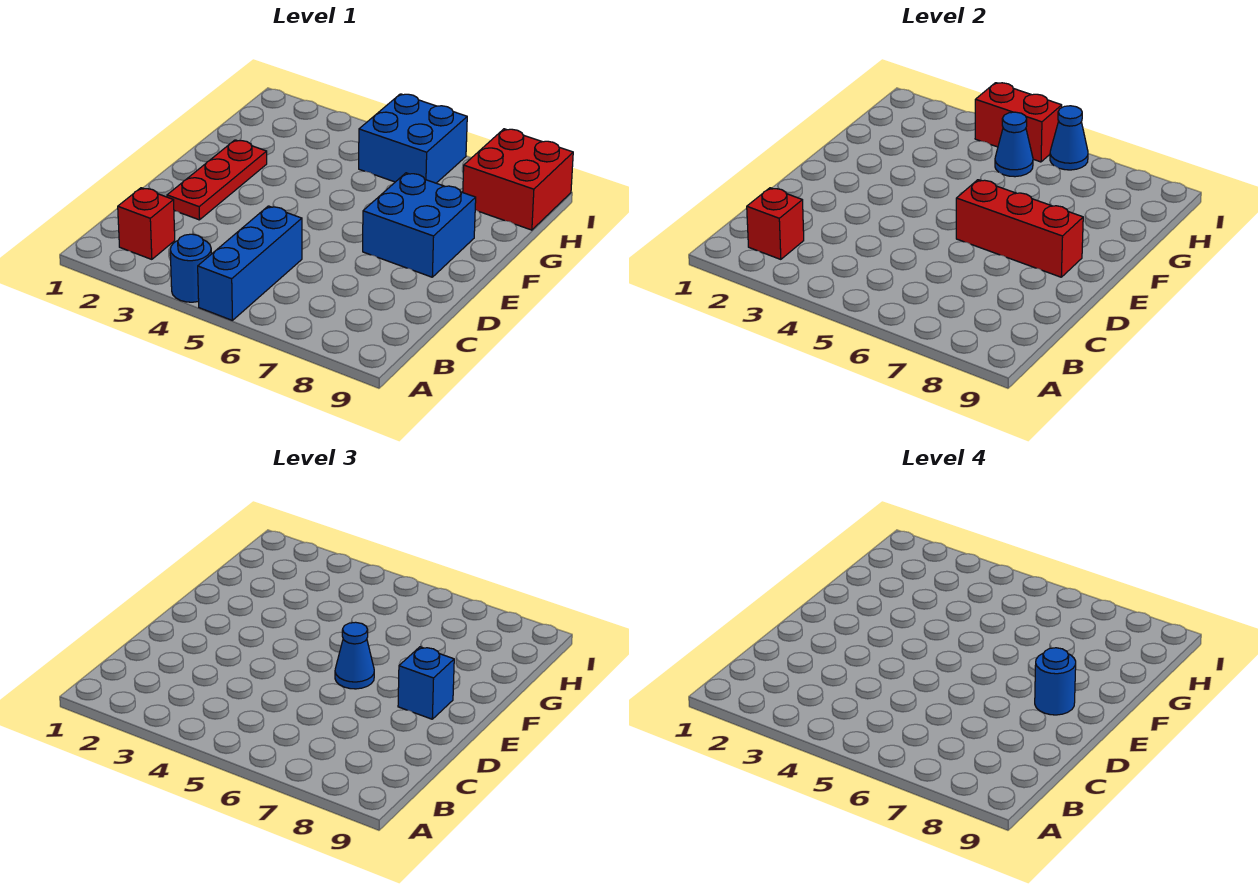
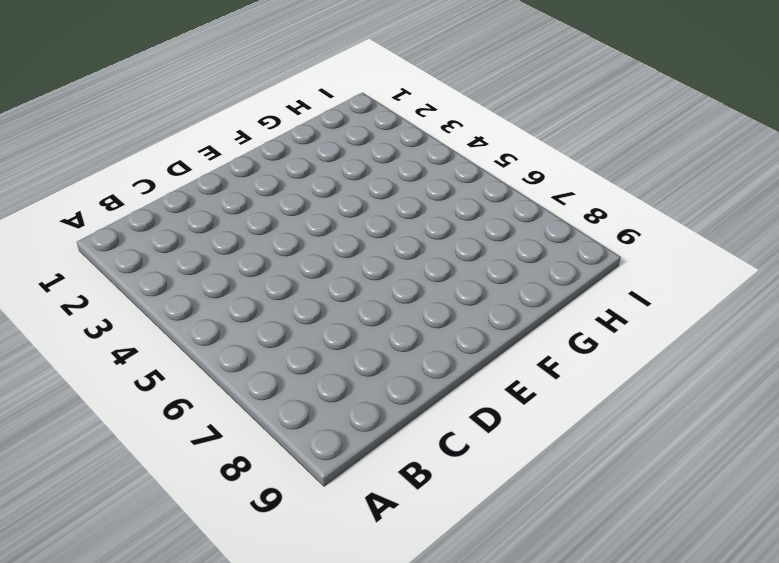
none -> blue 1x1 round brick [170,234,211,302]
none -> blue 1x3 brick [198,206,302,320]
none -> red 1x1 brick [118,188,175,259]

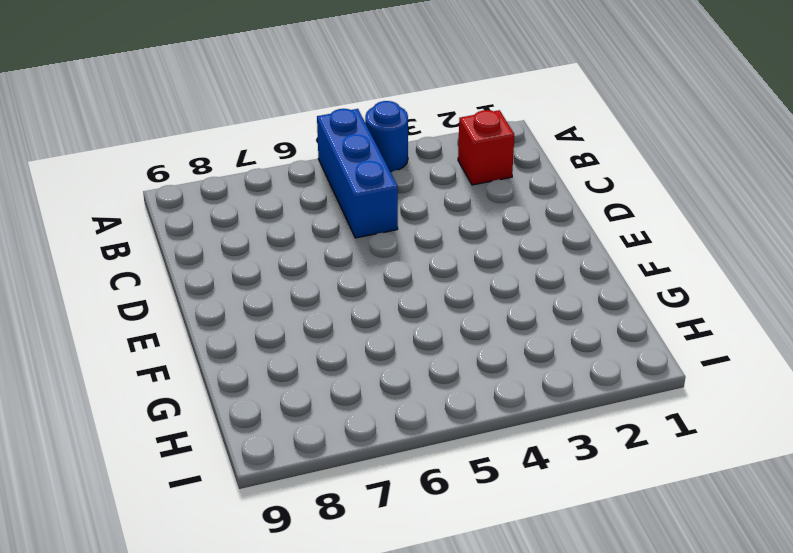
none -> red 1x3 plate [167,140,267,220]
none -> blue 2x2 brick [363,173,476,277]
none -> blue 2x2 brick [359,94,467,183]

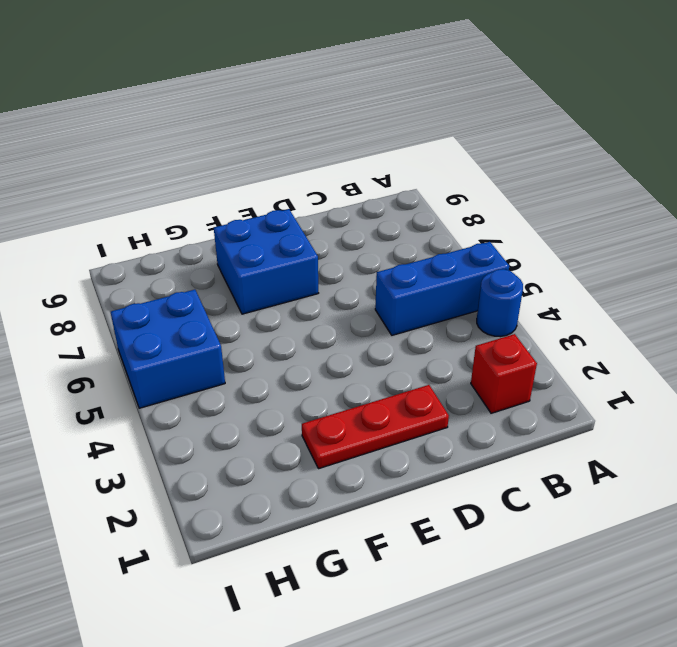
none -> red 2x2 brick [463,129,573,230]
none -> red 1x1 brick [747,188,804,259]
none -> red 1x3 brick [956,180,1083,277]

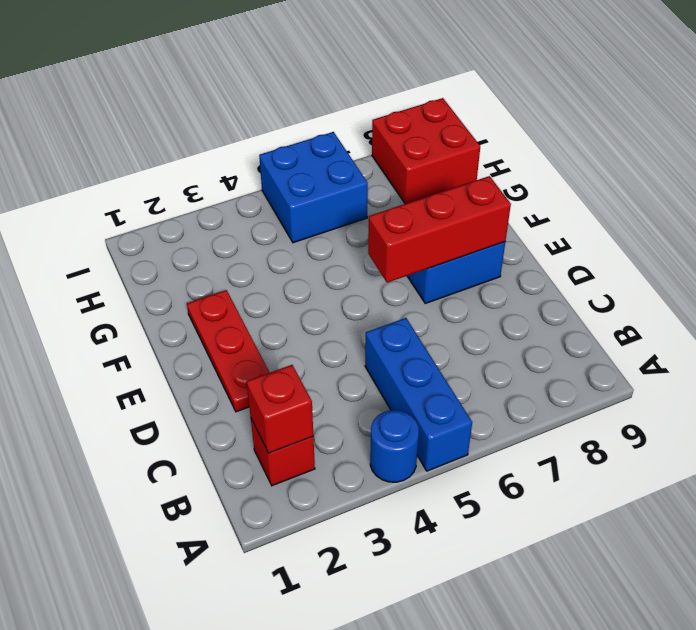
none -> blue 1x1 cone [995,112,1033,177]
none -> red 1x2 brick [975,83,1062,162]
none -> blue 1x1 cone [1050,106,1088,170]

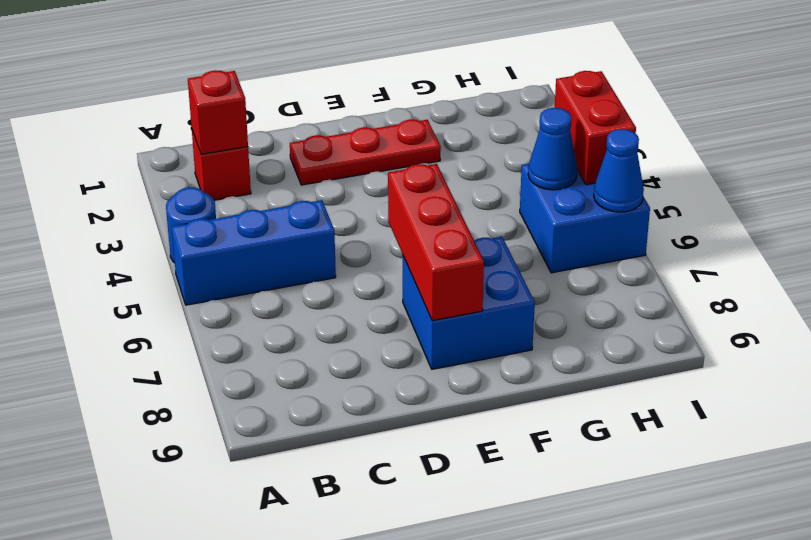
none -> red 2x2 brick [463,129,573,230]
none -> blue 1x1 cone [335,622,374,689]
none -> blue 1x1 brick [398,647,454,719]

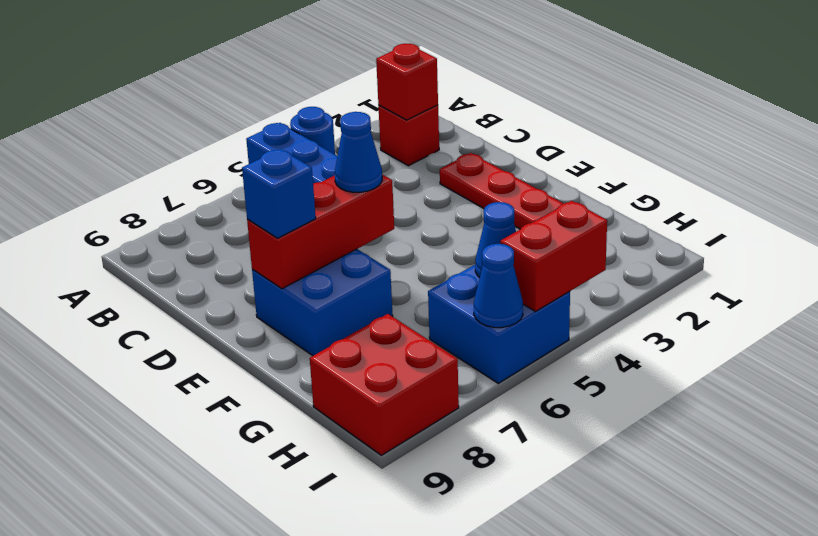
none -> blue 1x1 round brick [1035,648,1076,715]

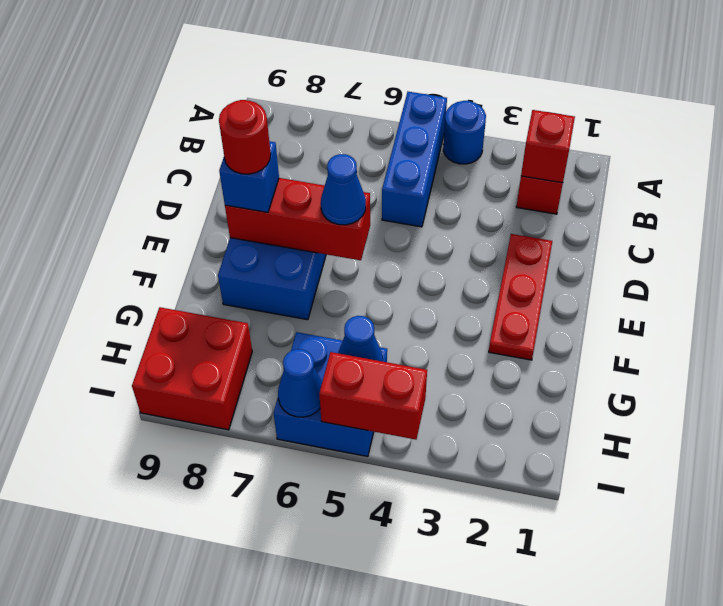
red 1x1 round brick [219,100,271,174] -> blue 1x1 round brick [1035,648,1076,715]

